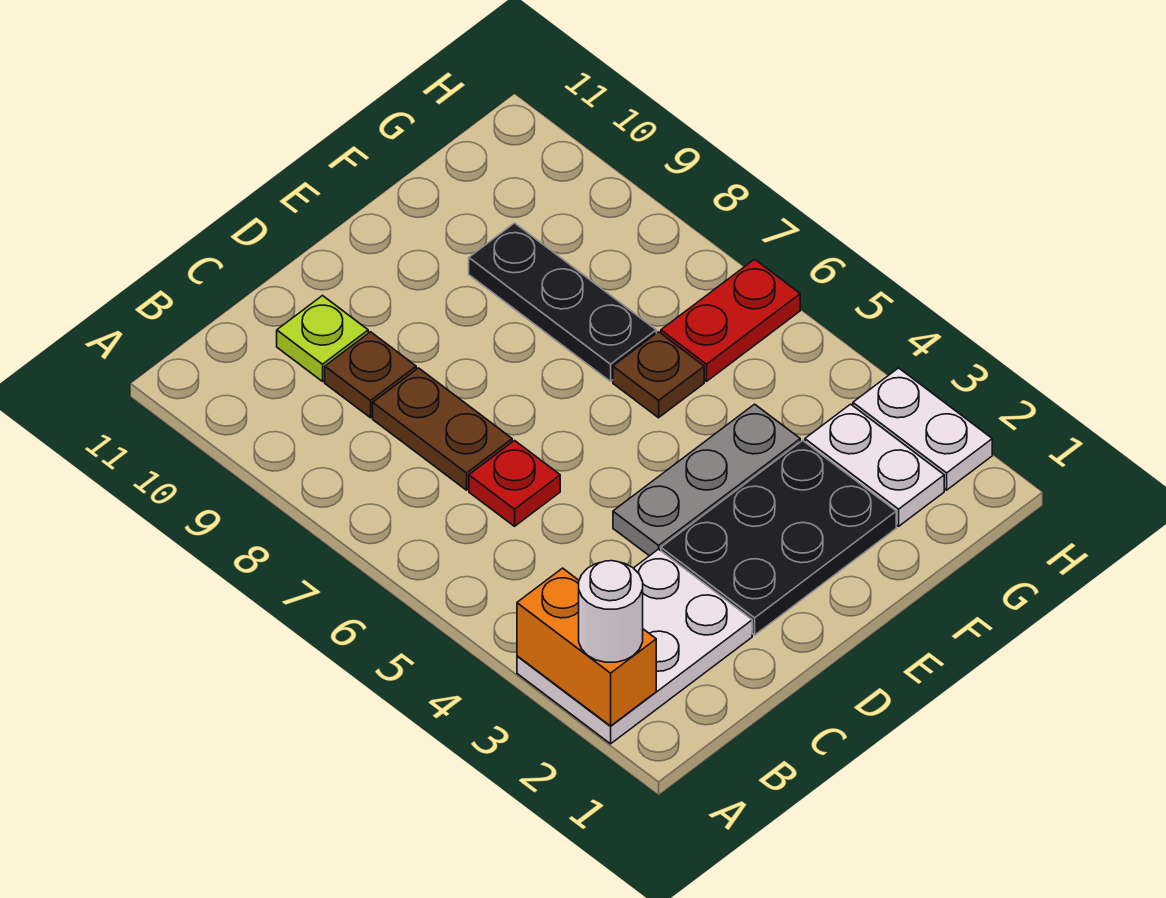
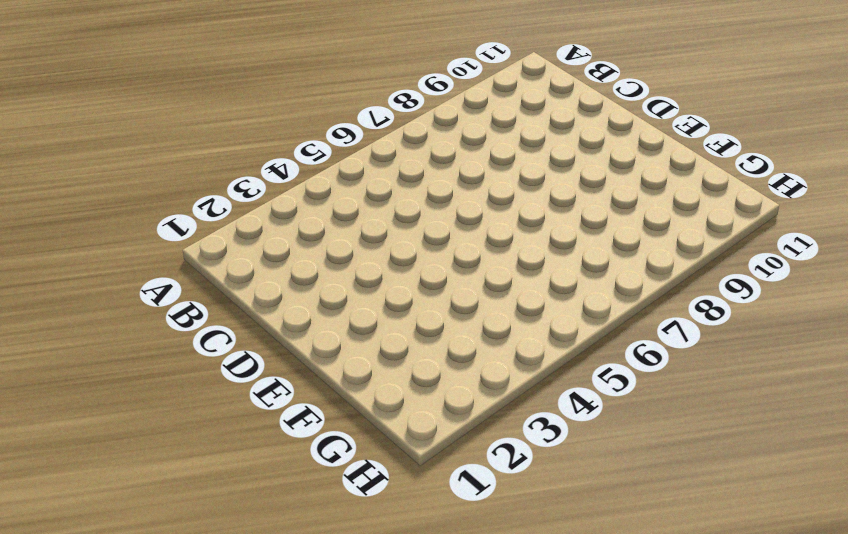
none -> white 2x3 plate [517,549,752,744]
none -> red 1x1 plate [469,441,560,526]
none -> brown 1x2 plate [373,368,512,490]

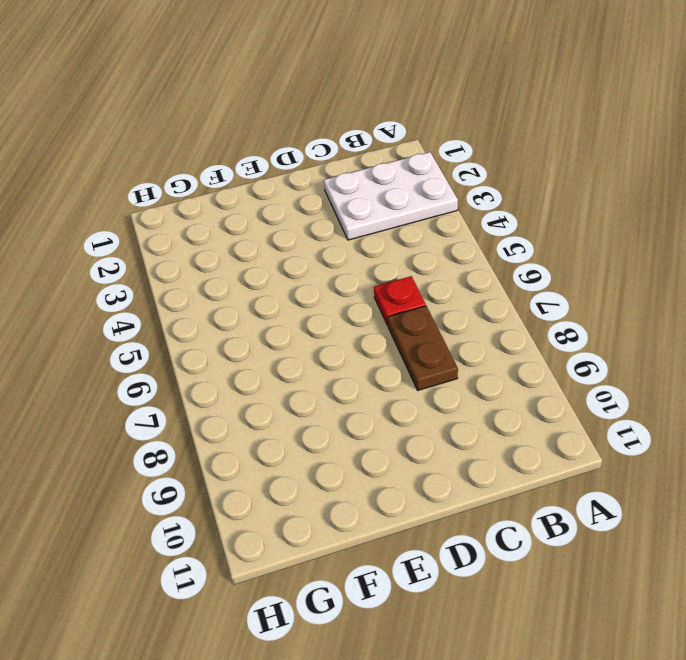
none -> brown 1x1 plate [325,332,416,418]
none -> lime 1x1 plate [277,296,368,381]
none -> black 2x3 plate [661,441,896,635]

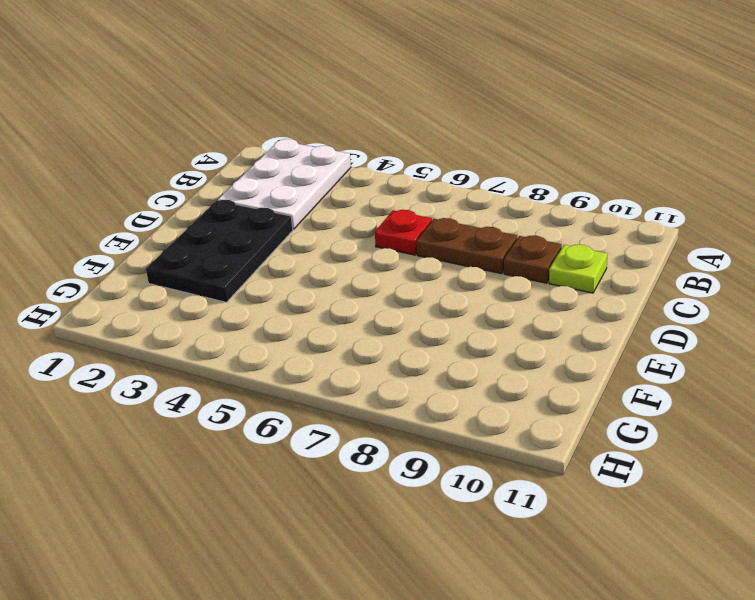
none -> grey 1x3 plate [613,404,800,556]
none -> brown 1x1 plate [613,332,704,418]
none -> black 1x3 plate [469,223,656,381]

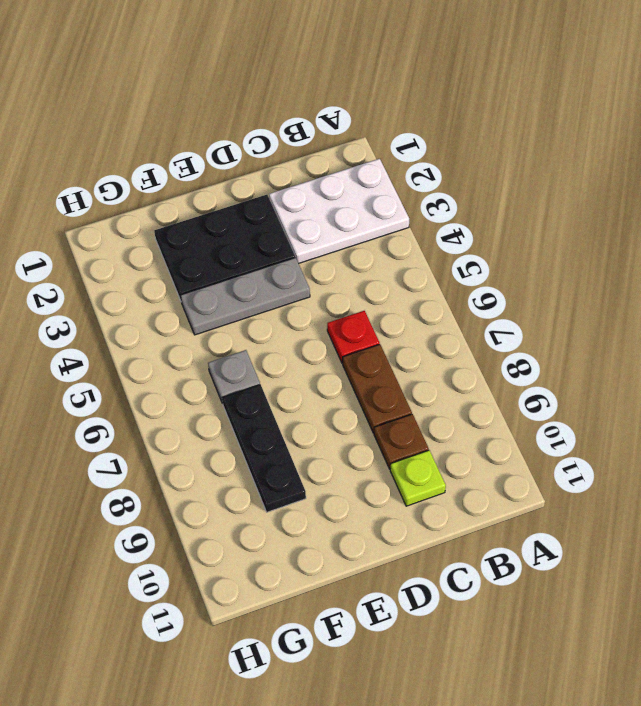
grey 1x1 plate [208,350,260,403] -> brown 1x1 plate [613,332,704,418]
none -> white 1x2 plate [805,404,944,526]
none -> red 1x2 plate [661,259,800,381]
none -> white 1x2 plate [853,368,992,490]

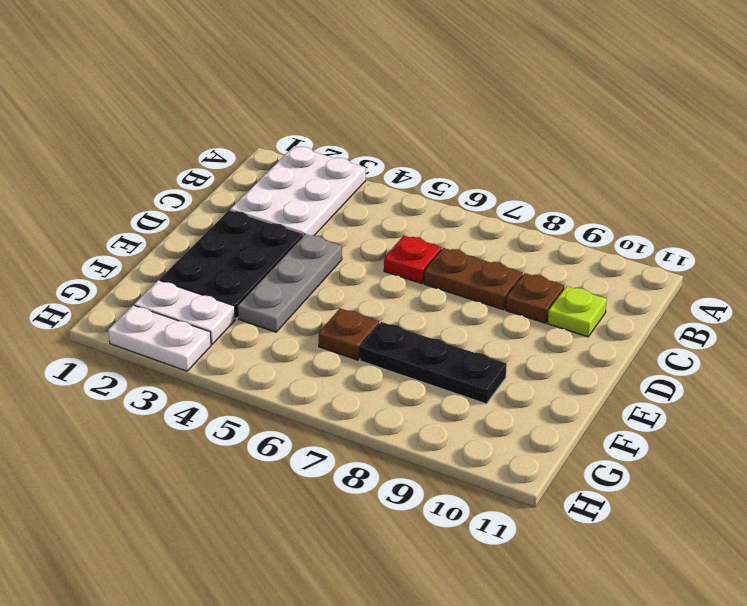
none -> red 1x2 plate [661,259,800,381]
none -> orange 1x2 brick [517,568,656,726]
none -> white 1x1 round brick [579,561,643,662]

